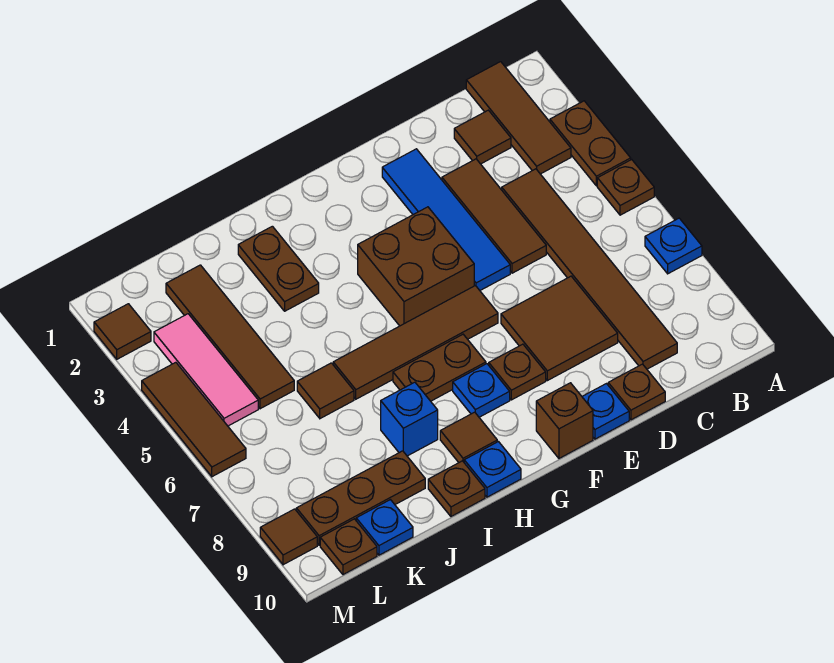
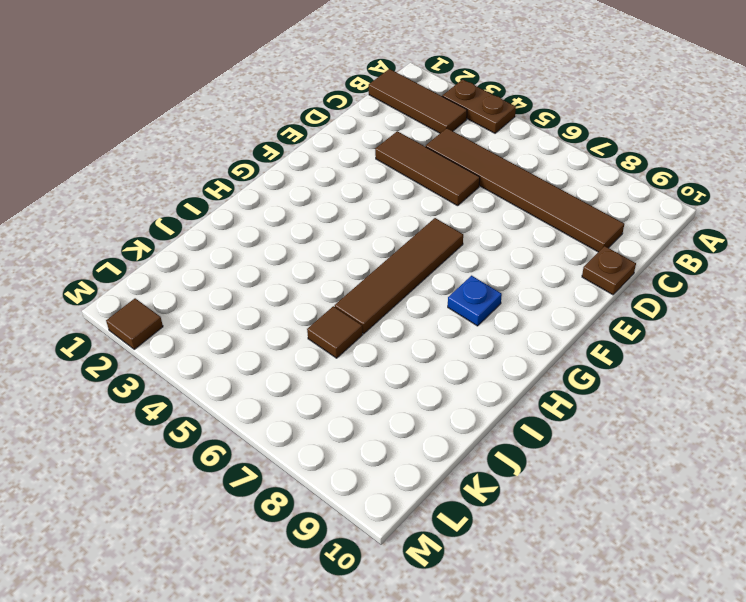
none -> brown 1x1 plate [597,159,654,215]
none -> blue 1x1 plate [645,218,702,274]
none -> brown 1x1 tile [454,110,511,164]
none -> brown 2x2 tile [501,276,618,381]

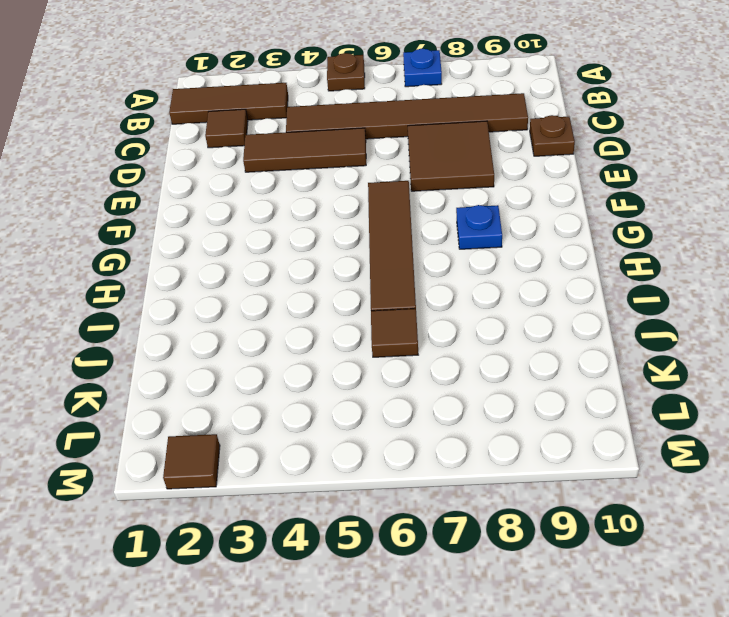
none -> brown 1x2 plate [550,101,631,186]
none -> blue 1x4 tile [382,149,510,290]
none -> blue 1x1 plate [582,384,629,439]
none -> brown 2x2 brick [358,207,474,326]

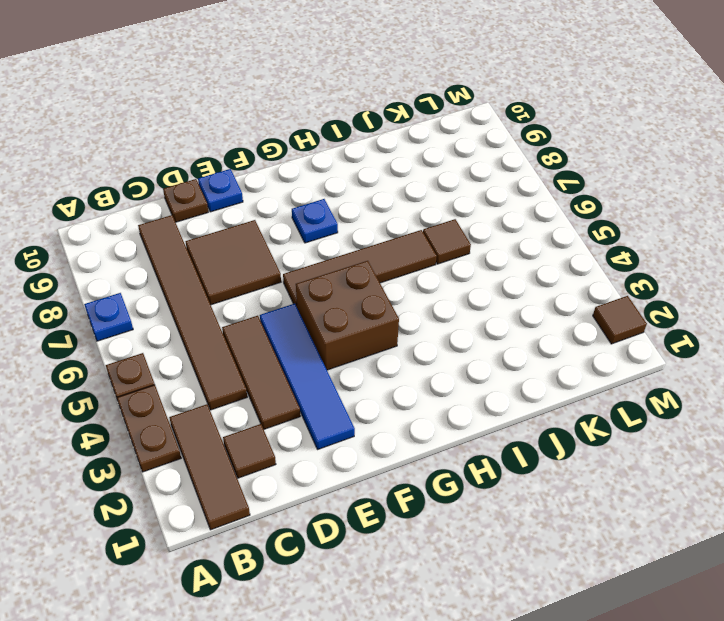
none -> brown 1x1 plate [489,344,546,400]
none -> brown 1x1 brick [536,383,593,458]
none -> brown 1x2 plate [393,334,486,401]
none -> brown 1x1 tile [440,412,497,462]

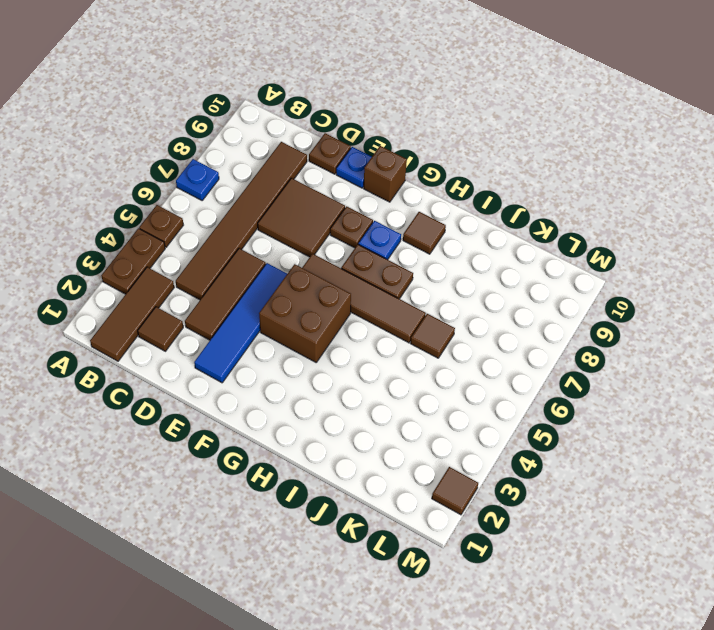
none -> blue 1x1 plate [464,442,521,497]
none -> brown 1x2 plate [238,226,319,311]
none -> blue 1x1 brick [381,382,438,456]
none -> brown 1x1 plate [428,461,485,516]

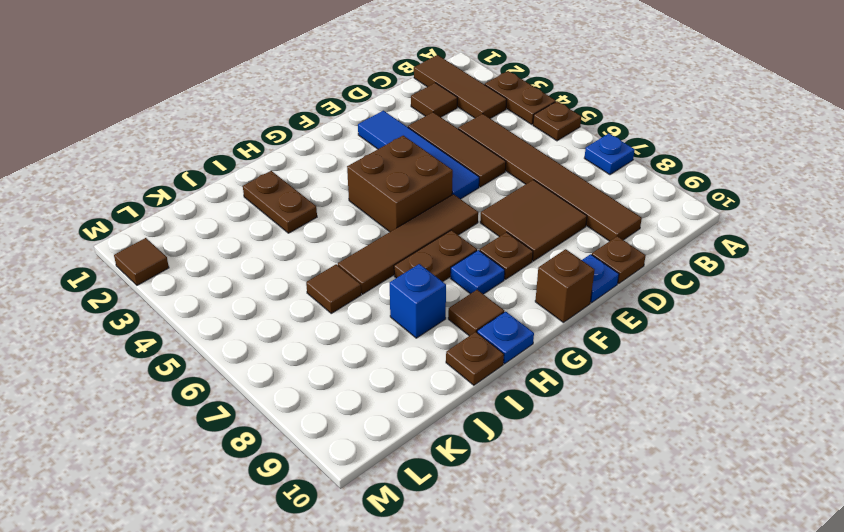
none -> brown 1x3 plate [296,451,425,545]
none -> brown 1x4 tile [166,265,294,409]
none -> blue 1x1 plate [356,500,413,555]
none -> pink 1x3 tile [154,314,258,426]

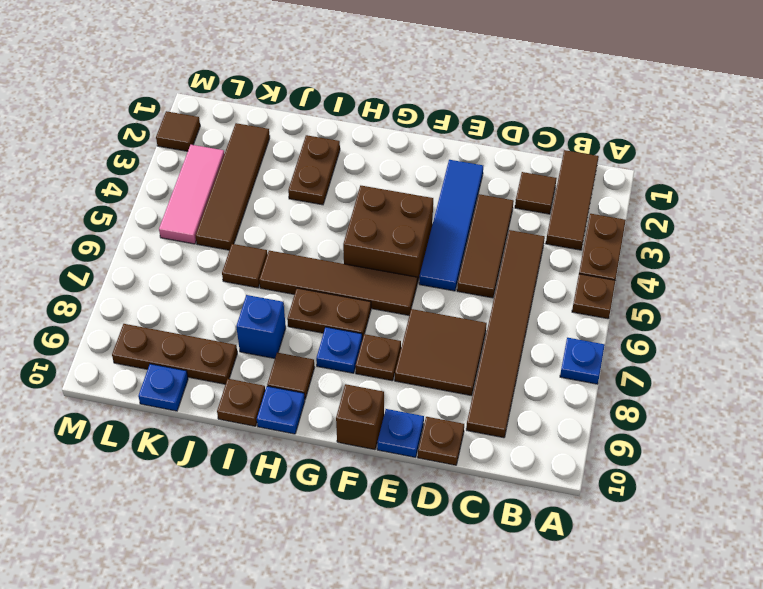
none -> brown 1x1 plate [320,519,377,575]
none -> brown 1x3 tile [142,362,246,477]
none -> brown 1x1 tile [260,509,317,565]

